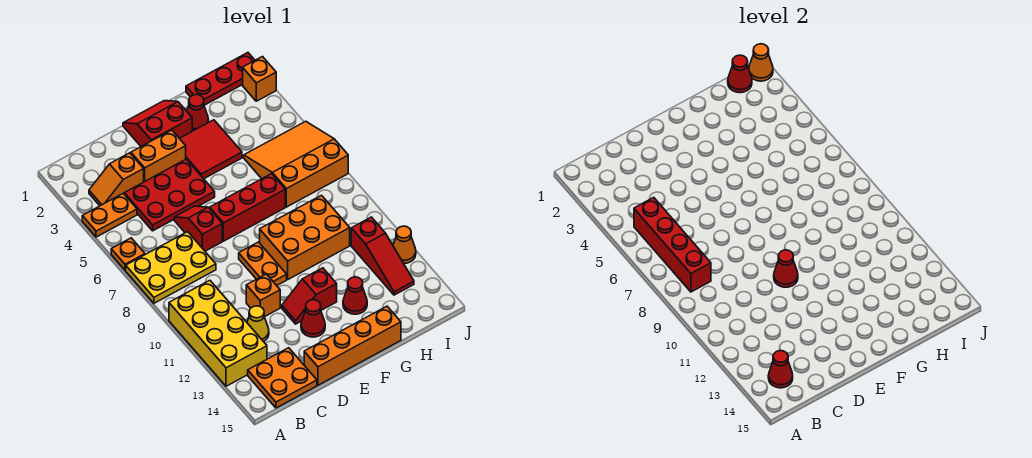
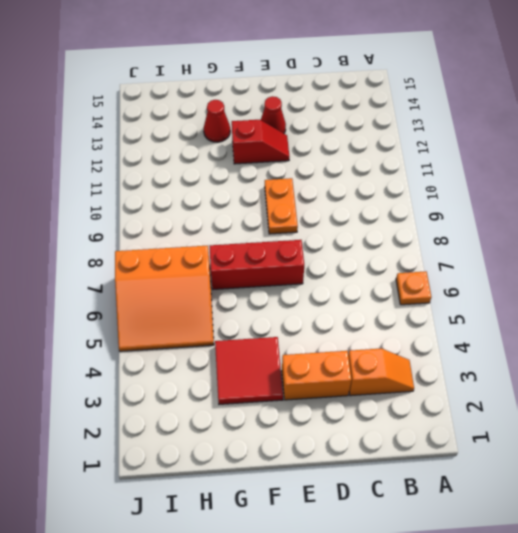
none -> orange 1x2 plate [82,193,137,237]
none -> yellow 2x3 plate [126,232,216,303]
none -> yellow 2x4 brick [169,280,267,386]
none -> orange 2x2 plate [248,348,317,408]

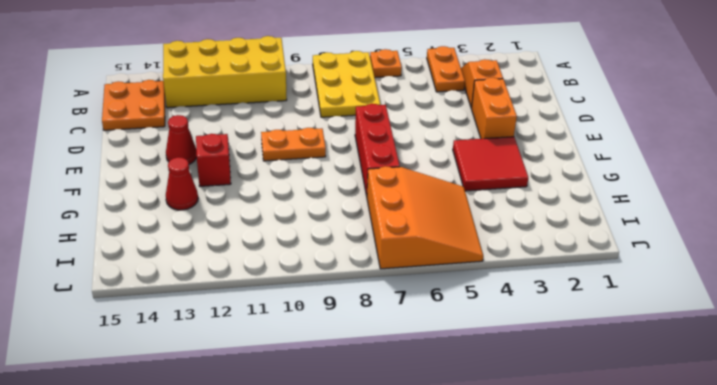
none -> red 2x3 plate [124,159,215,231]
none -> yellow 1x1 cone [247,306,269,342]
none -> red 1x2 slope [174,206,222,251]
none -> orange 1x1 brick [246,274,280,317]

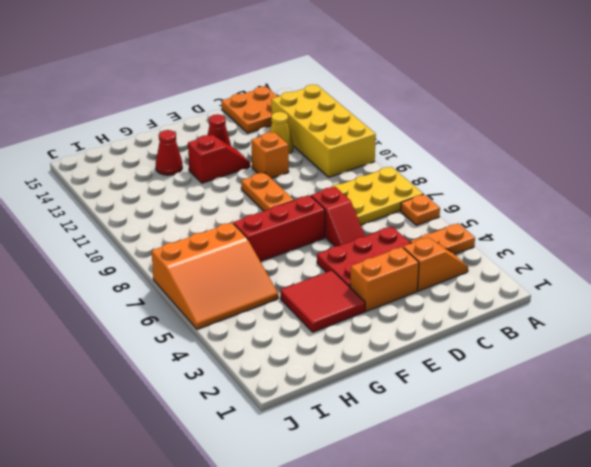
none -> orange 1x4 brick [304,306,401,385]
none -> red 2x2 slope [123,101,192,146]
none -> orange 2x3 brick [260,195,350,279]
none -> red 1x1 cone [187,95,209,131]

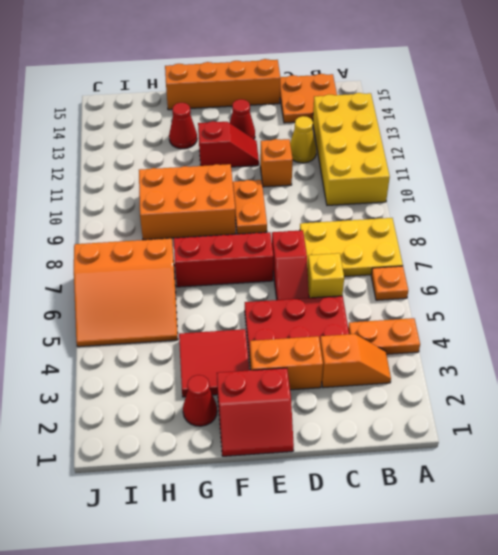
yellow 1x1 brick [308,253,344,298] -> none
none -> red 1x3 plate [186,53,255,105]
none -> red 1x3 slope [351,217,414,295]
none -> orange 1x1 brick [243,57,276,101]
none -> orange 1x1 cone [393,226,416,264]

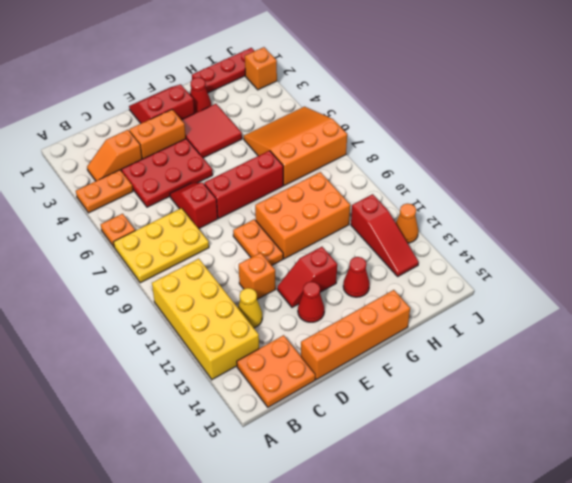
none -> red 1x4 brick [634,197,711,292]
none -> red 1x1 cone [768,350,793,388]
none -> red 1x1 cone [774,250,798,287]
none -> red 1x1 cone [728,55,752,93]

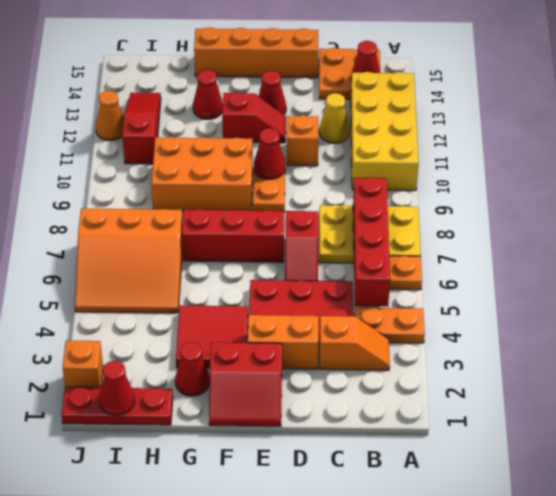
none -> orange 1x1 cone [749,44,773,81]

